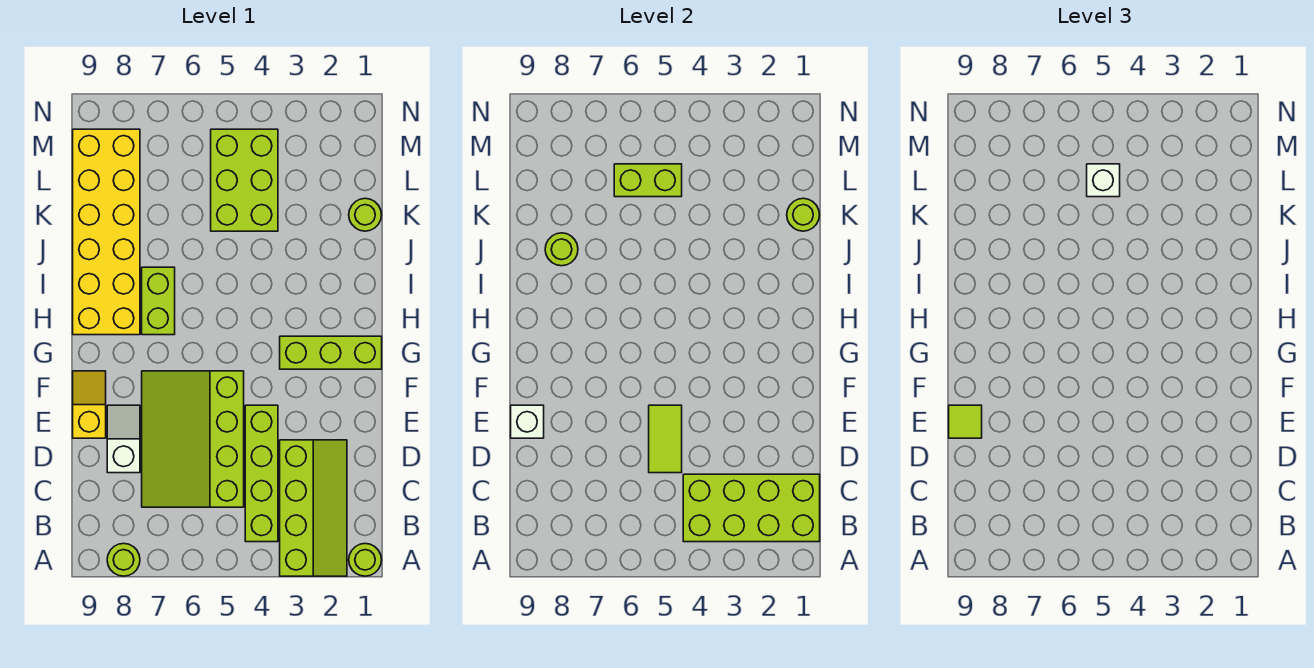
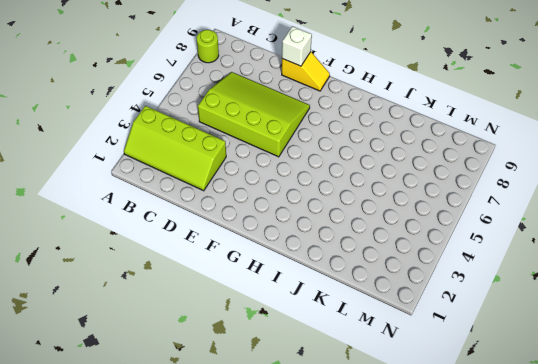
none -> lime 1x1 round brick [349,544,382,576]
none -> lime 1x4 brick [245,405,278,542]
none -> white 1x2 slope [107,405,140,473]

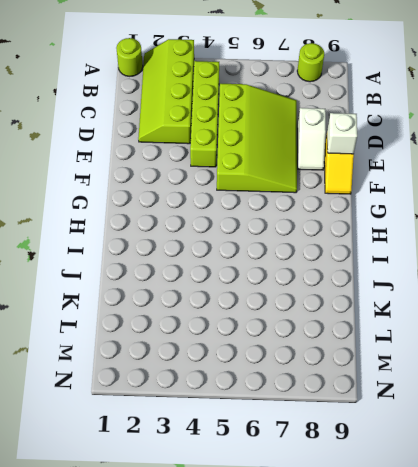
none -> lime 1x3 brick [280,336,382,369]
none -> lime 1x2 brick [142,267,175,335]
none -> yellow 2x6 brick [73,129,140,335]

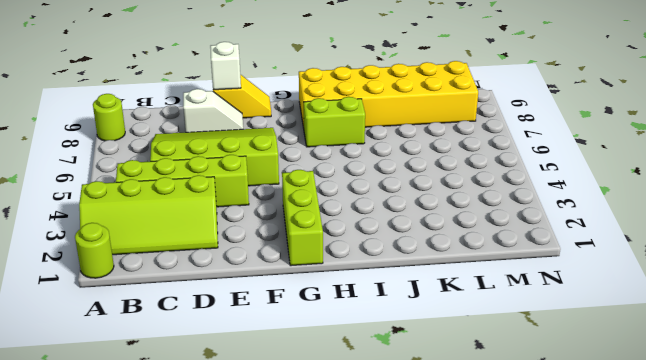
none -> lime 1x1 round brick [349,198,382,231]
none -> lime 2x3 brick [211,129,278,231]
none -> lime 2x4 brick [683,474,820,542]

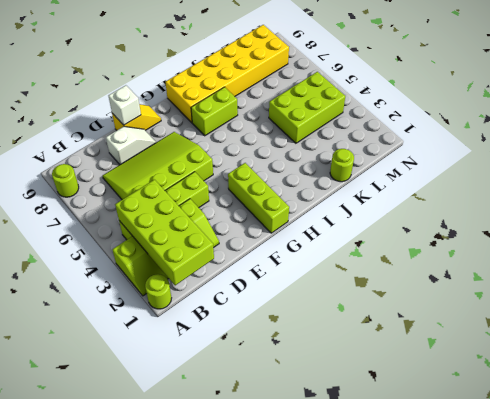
none -> lime 1x2 tile [649,405,682,473]
none -> lime 1x1 round brick [545,233,578,266]
none -> lime 1x1 round brick [787,198,820,231]

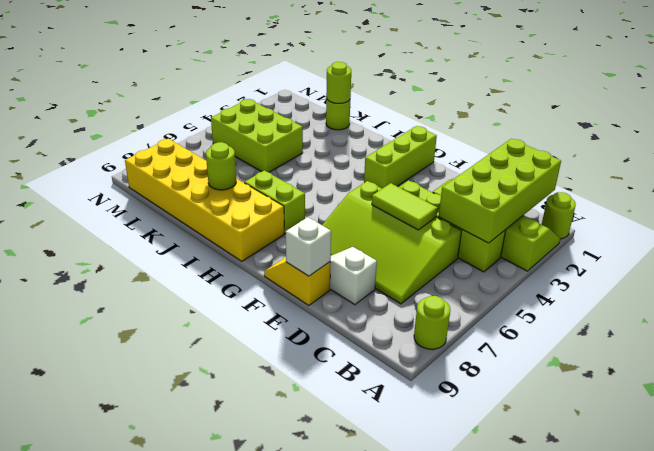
none -> lime 1x2 brick [614,164,682,197]
none -> lime 1x1 tile [949,405,982,438]
none -> white 1x1 brick [1087,164,1120,197]

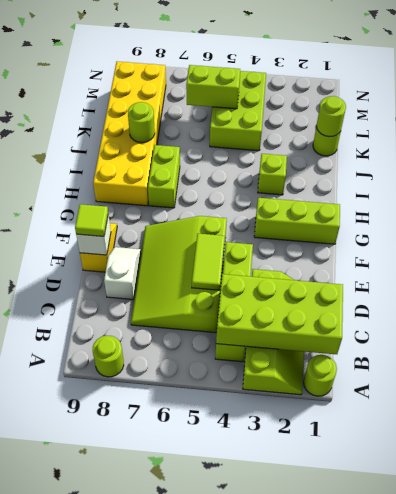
lime 1x1 brick [258,154,287,195] -> none
none -> white 1x1 brick [1087,164,1120,197]

